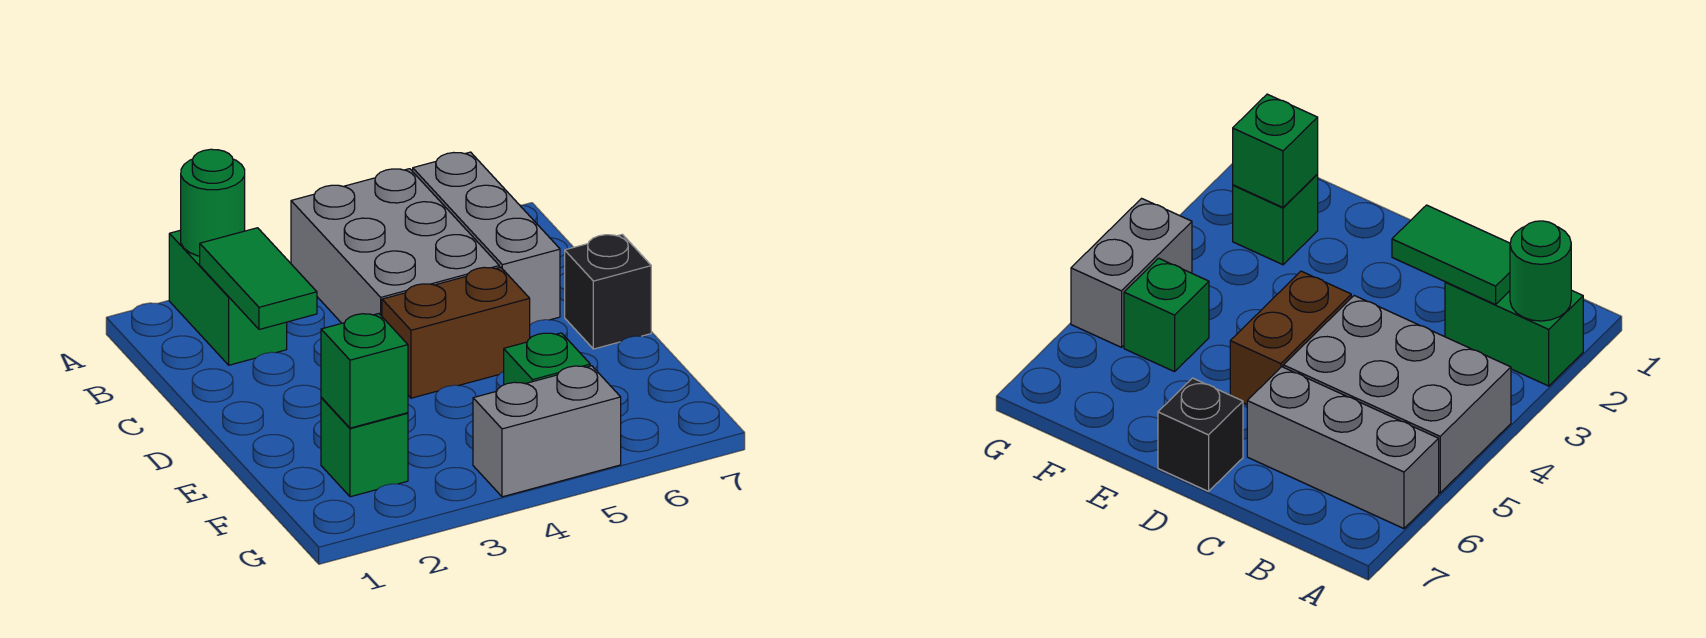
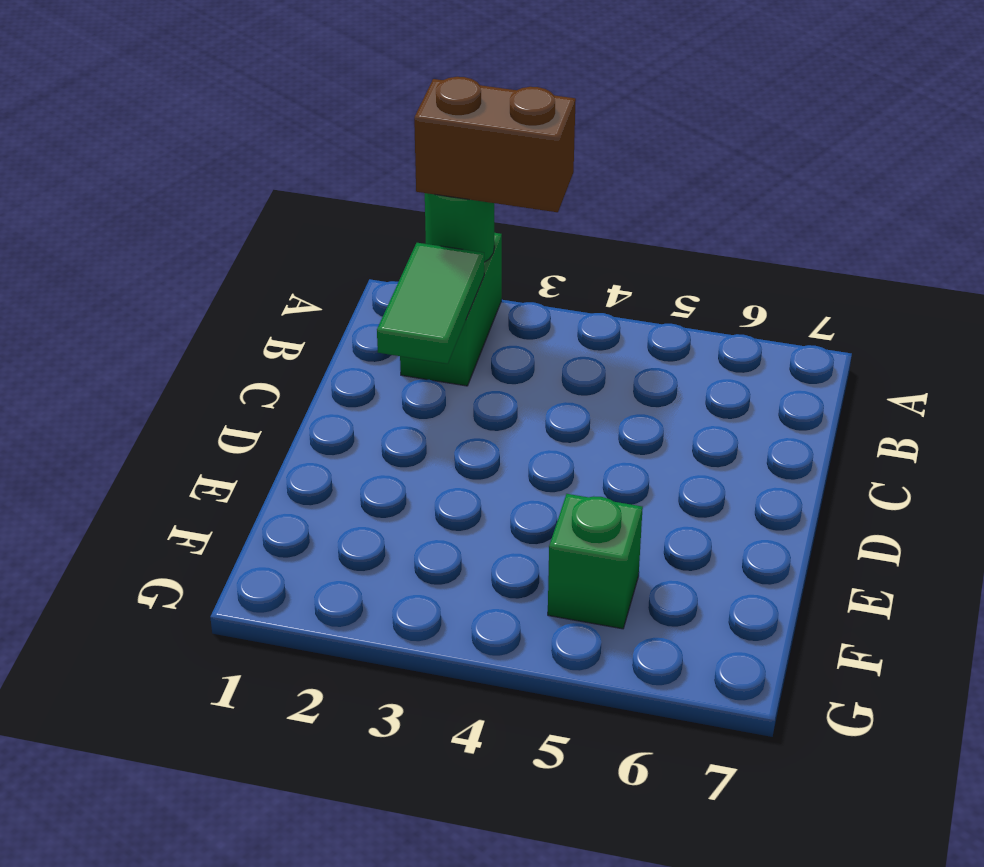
brown 1x2 brick [414,77,576,212] -> brown 1x2 brick moved to [382,267,530,398]
none -> grey 2x3 brick [291,169,499,323]
none -> grey 1x3 brick [413,152,560,325]

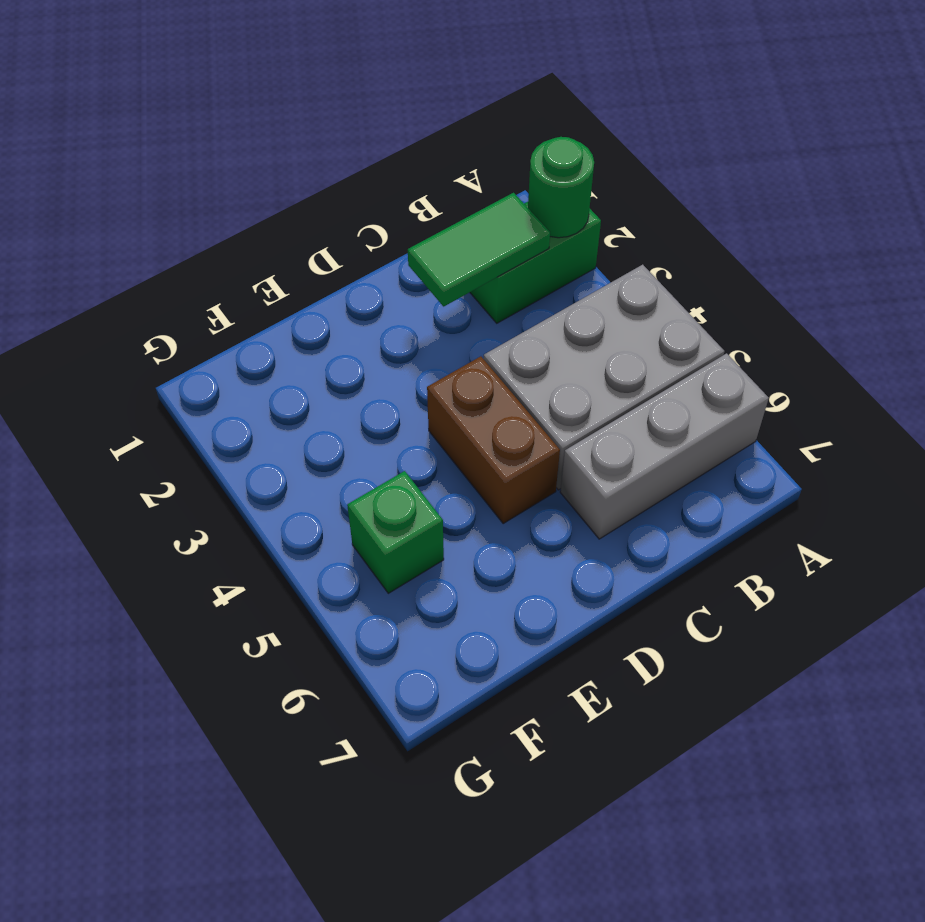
none -> black 1x1 brick [565,234,651,349]
none -> green 1x1 brick [321,398,408,497]

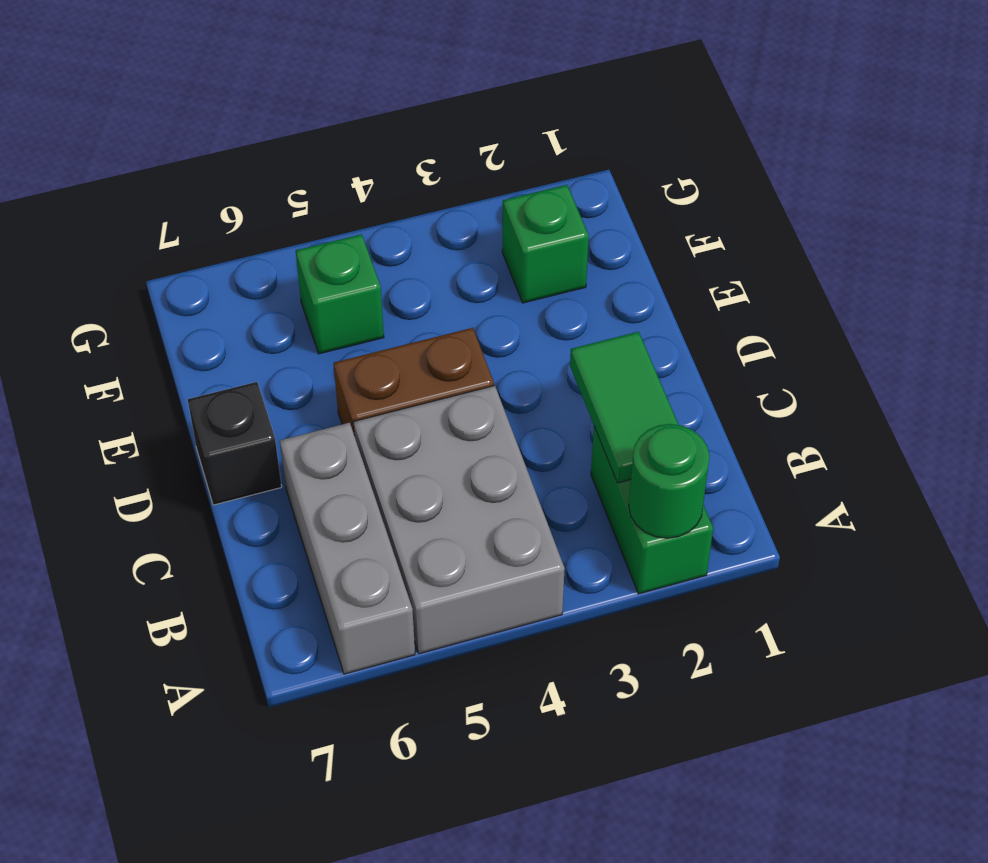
none -> grey 1x2 brick [473,366,621,497]
none -> green 1x1 brick [321,314,408,428]

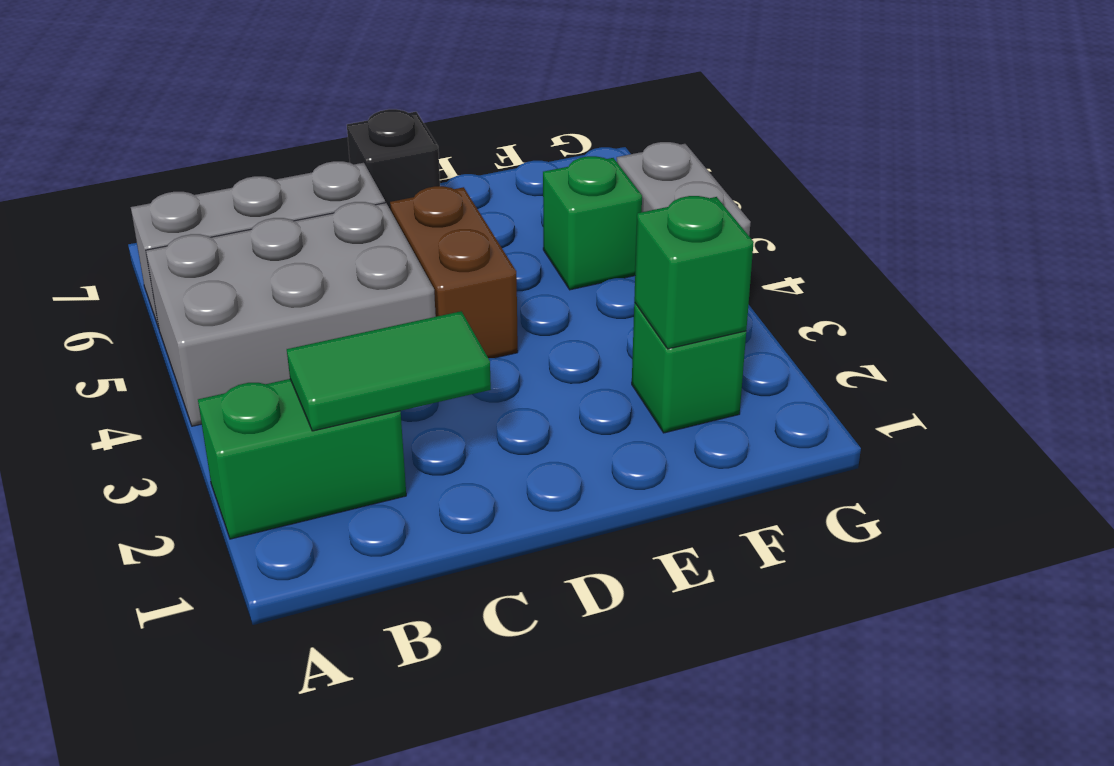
none -> green 1x1 round brick [181,149,245,256]

